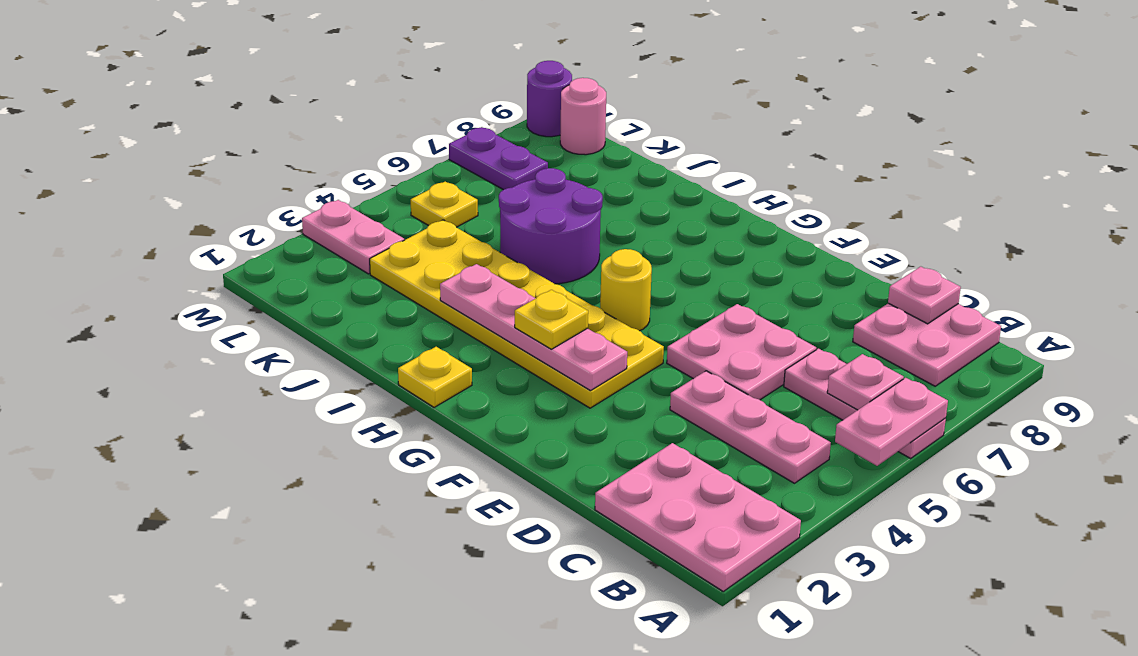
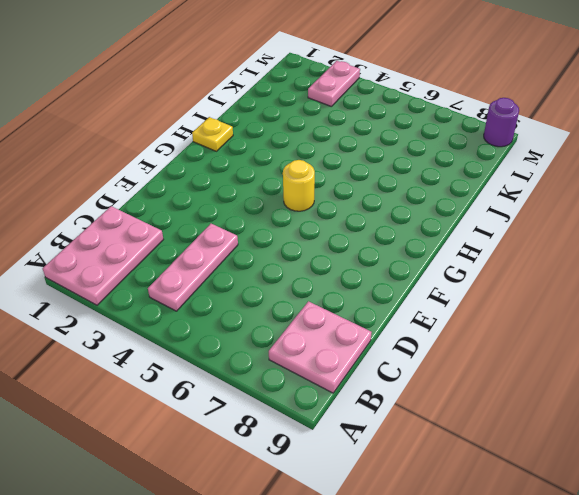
none -> pink 1x3 plate [784,349,946,458]
none -> pink 2x2 plate [667,304,816,400]
none -> yellow 2x6 plate [370,220,664,408]

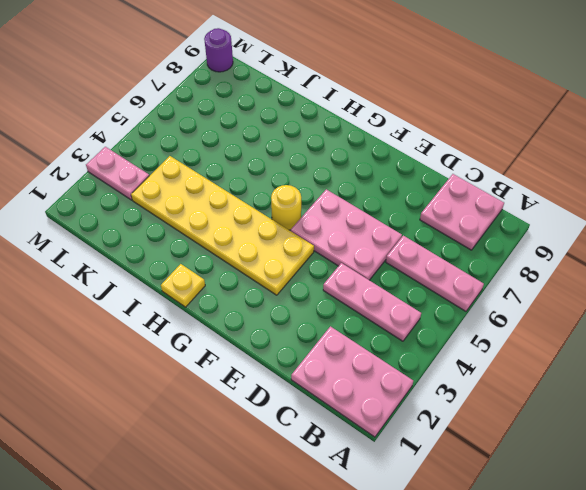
pink 2x3 plate [291,189,402,280] -> pink 2x2 plate [667,304,816,400]
none -> purple 2x2 round brick [499,168,603,284]
none -> yellow 1x1 plate [411,182,478,227]
none -> purple 1x2 plate [449,127,548,190]

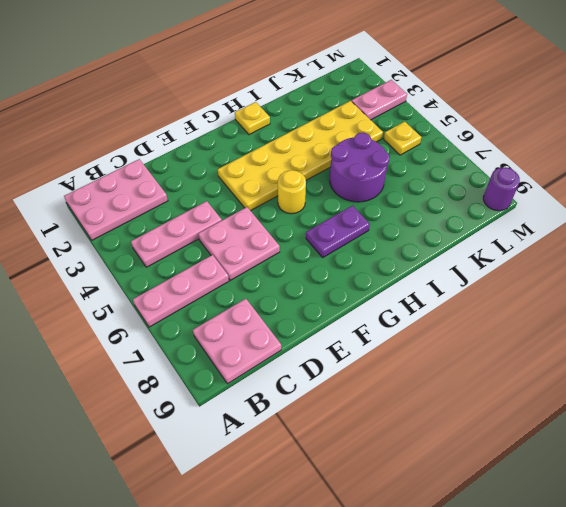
purple 1x2 plate [306,206,370,257] -> purple 1x2 plate moved to [449,127,548,190]
none -> pink 1x1 round brick [560,78,606,155]
none -> pink 1x2 plate [835,378,948,466]
none -> pink 1x1 plate [827,354,904,410]

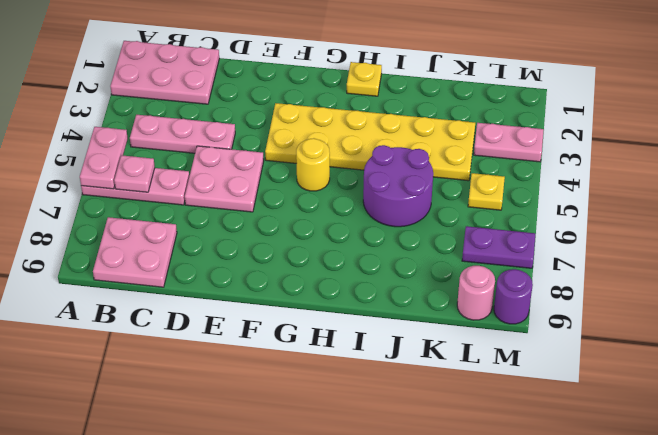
none -> pink 1x1 plate [888,267,961,324]
none -> pink 1x4 plate [440,264,627,391]
none -> yellow 1x1 plate [515,290,588,349]

